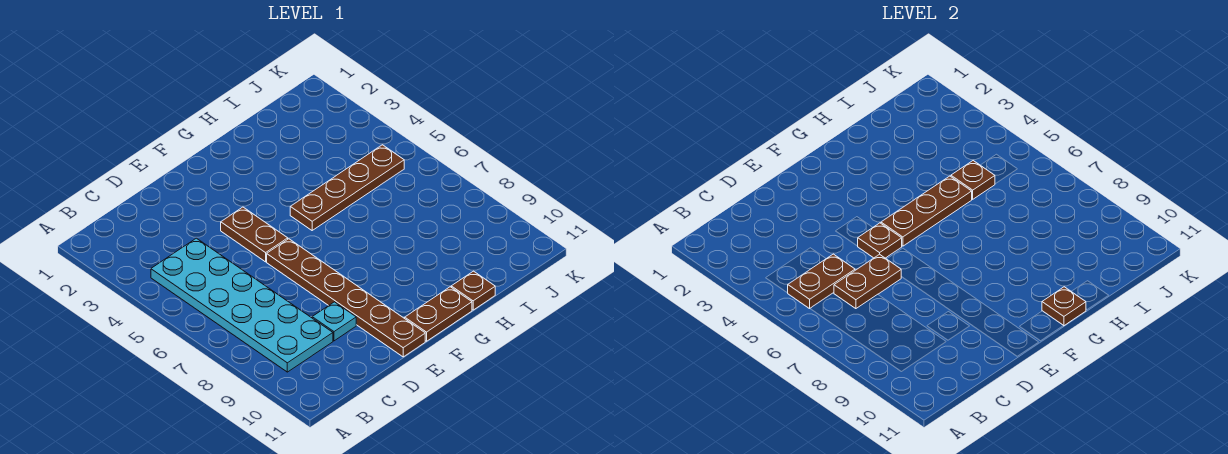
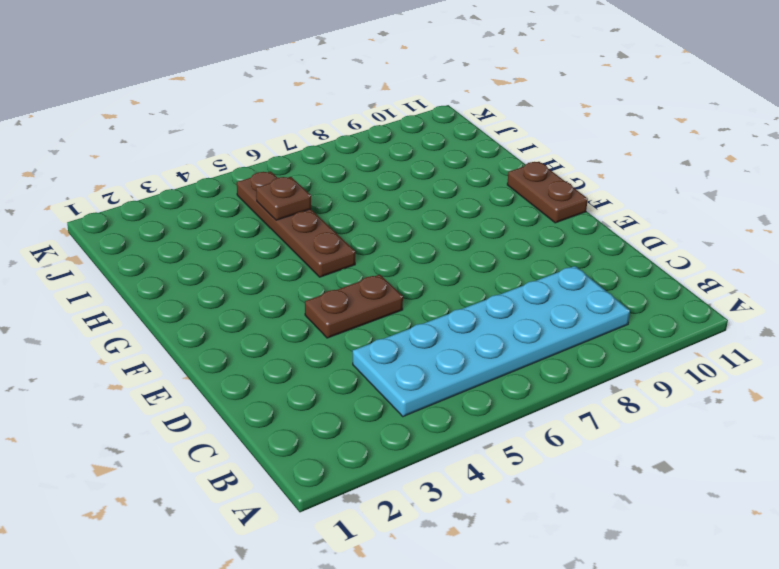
none -> cyan 1x1 plate [312,302,356,341]
none -> brown 1x6 plate [267,239,425,357]
none -> brown 1x1 plate [451,271,495,310]

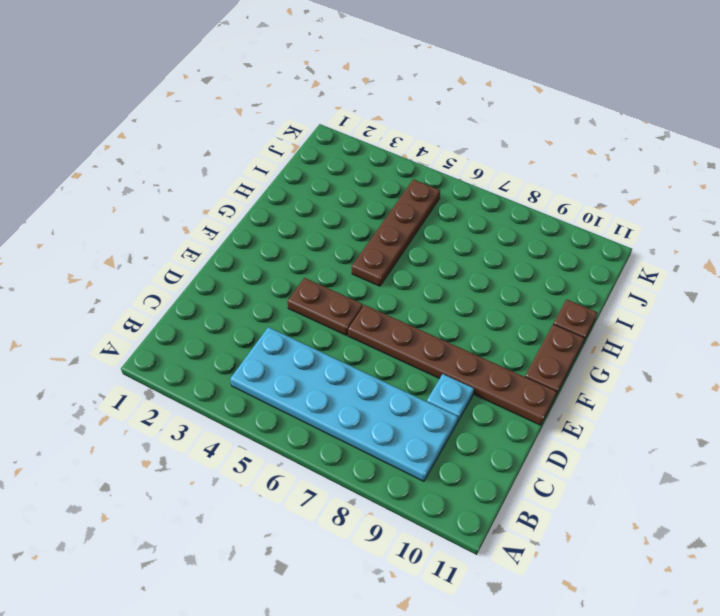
none -> brown 1x2 plate [788,254,855,309]
none -> brown 1x2 plate [834,254,901,309]
none -> brown 1x1 plate [858,223,902,258]

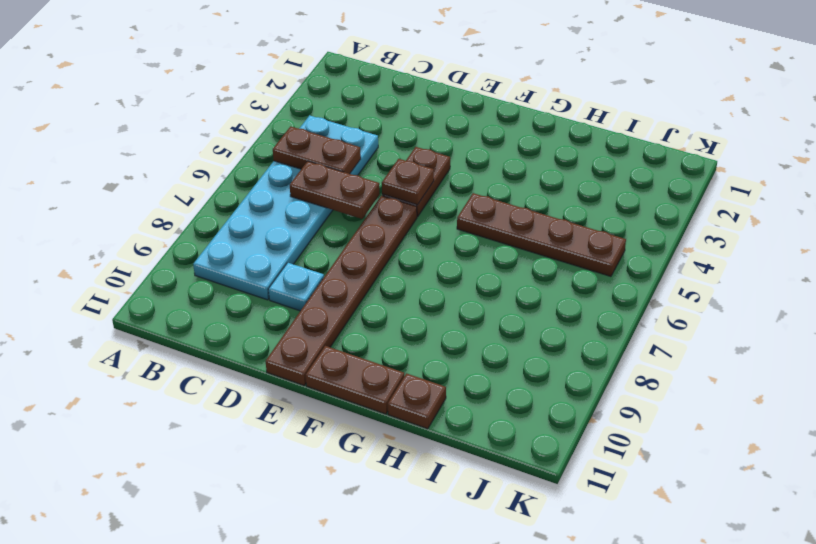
none -> brown 1x3 plate [881,176,972,246]
none -> brown 1x1 plate [1042,287,1086,326]
none -> brown 1x1 plate [951,161,995,199]

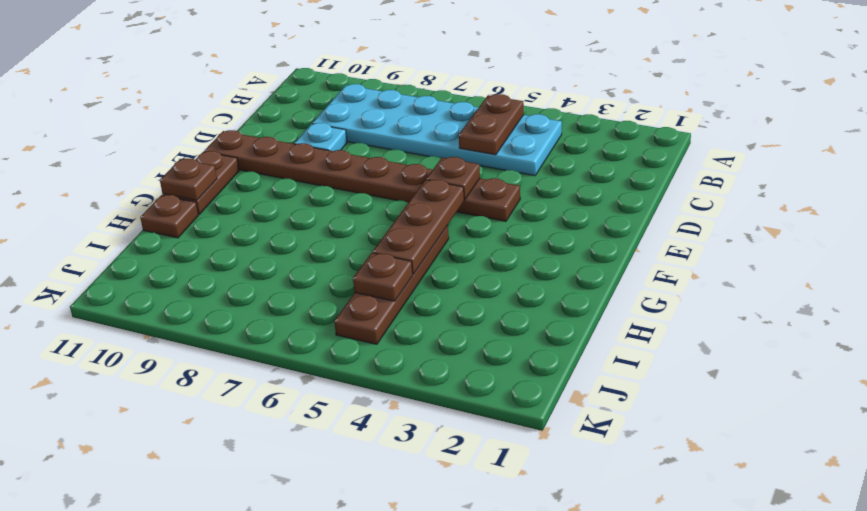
none -> brown 1x2 plate [834,254,901,309]

